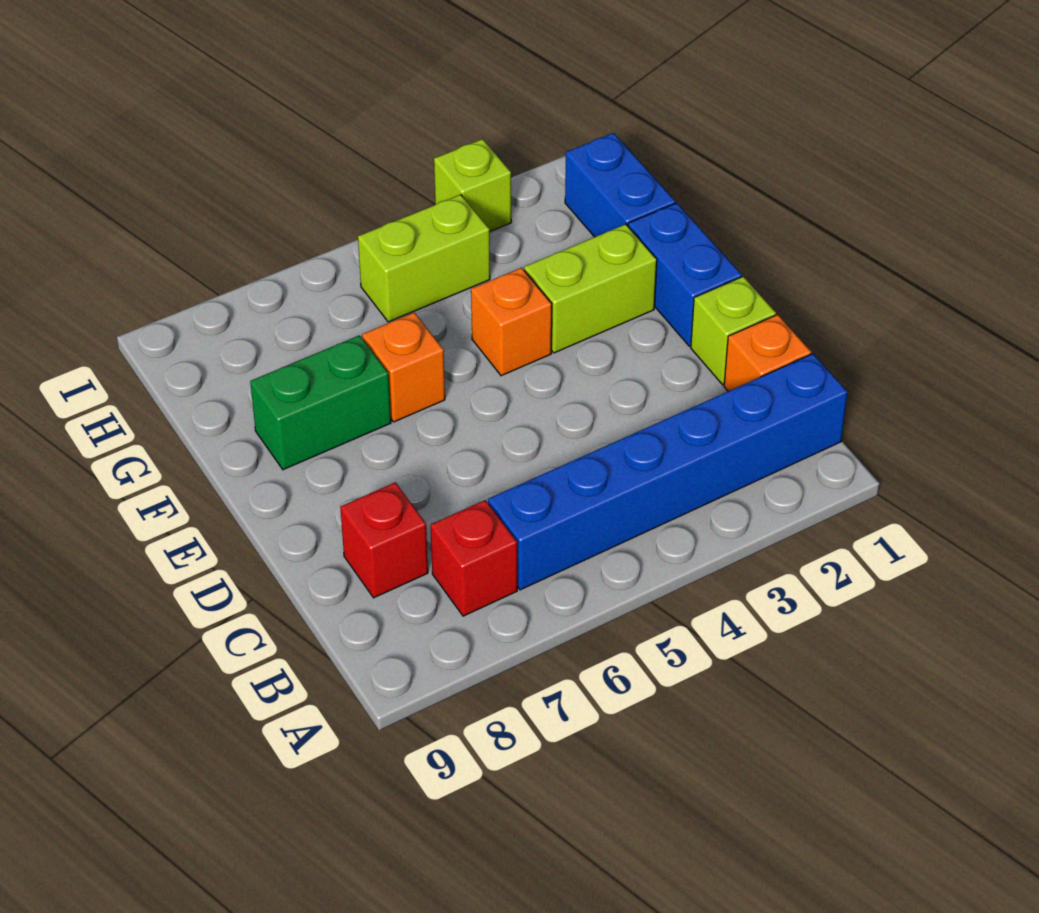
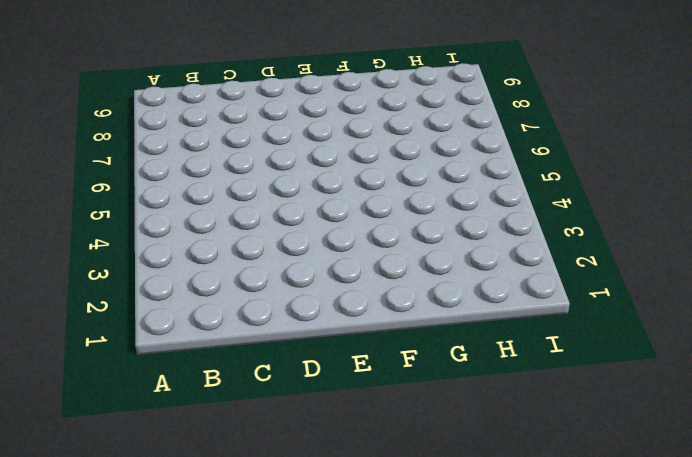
none -> blue 1x6 brick [488,354,847,590]
none -> red 1x1 brick [431,500,517,616]
none -> orange 1x1 brick [724,315,811,391]

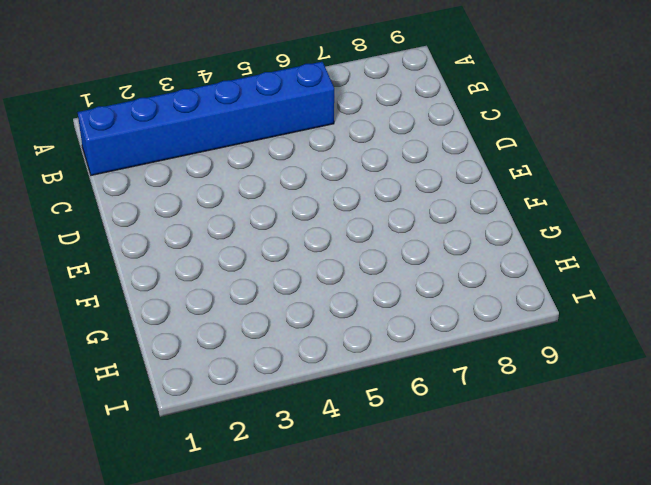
none -> red 1x1 brick [431,500,517,616]
none -> orange 1x1 brick [724,315,811,391]
none -> red 1x1 brick [340,482,428,598]

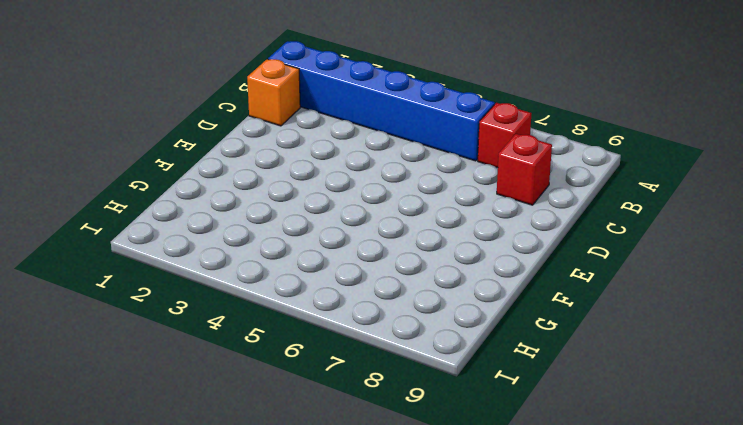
none -> lime 1x1 brick [691,276,776,385]
none -> blue 1x2 brick [628,203,742,346]
none -> lime 1x2 brick [524,224,657,353]

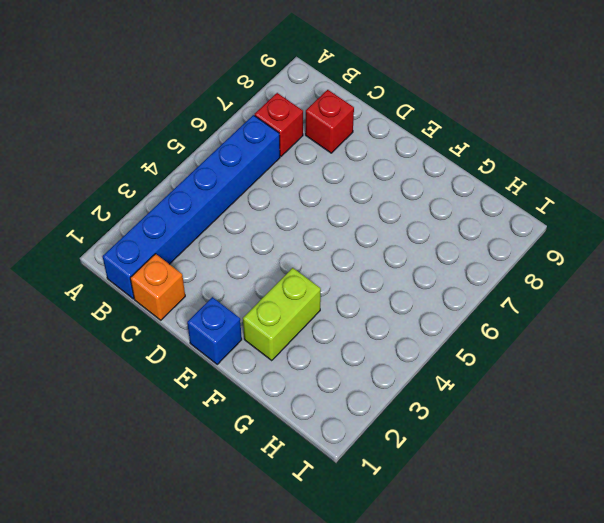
blue 1x1 brick [187,297,242,364] -> blue 1x2 brick [628,203,742,346]
none -> lime 1x1 brick [691,276,776,385]
none -> orange 1x1 brick [471,268,552,376]
none -> orange 1x1 brick [362,312,445,422]

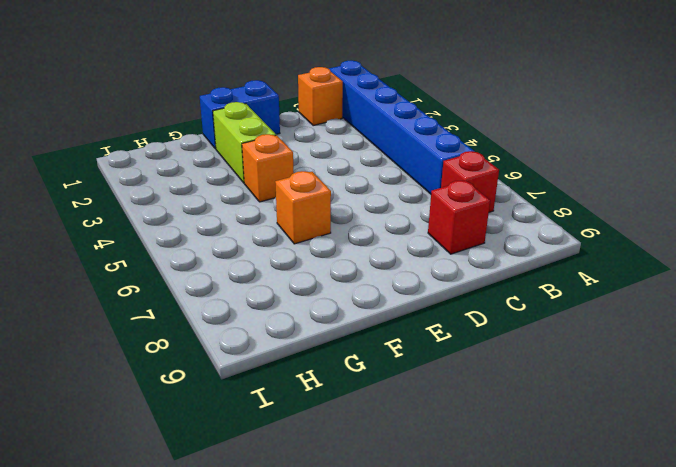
none -> lime 1x1 brick [691,276,776,385]
none -> green 1x2 brick [250,335,391,470]
none -> blue 1x2 brick [565,133,675,237]

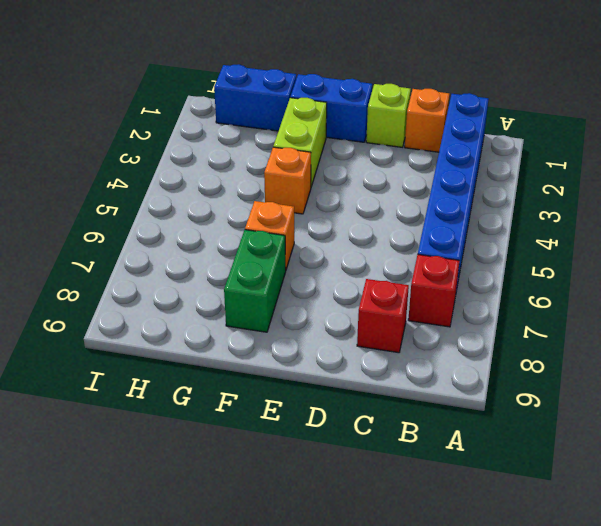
none -> lime 1x2 brick [358,195,490,322]
none -> lime 1x1 brick [434,139,511,231]

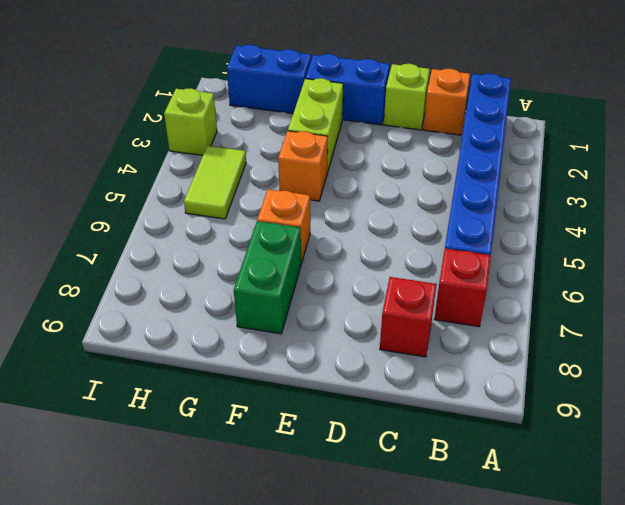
lime 1x2 tile [184,146,246,219] -> lime 1x2 brick [358,195,490,322]

